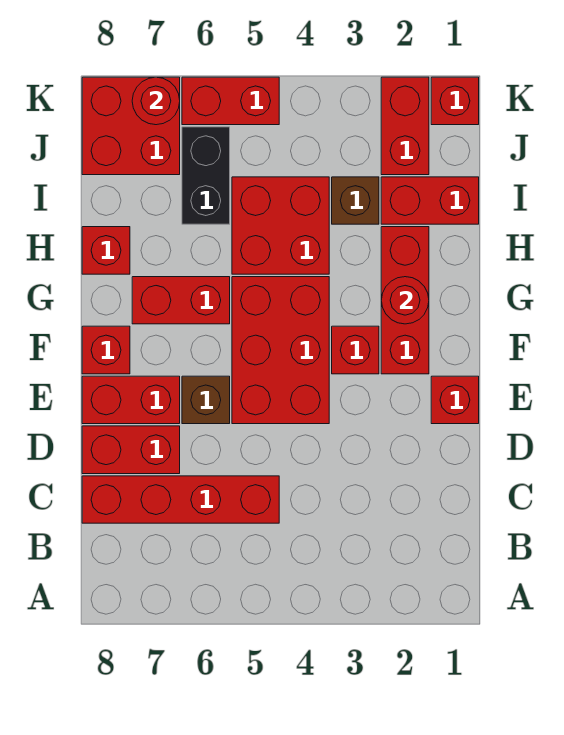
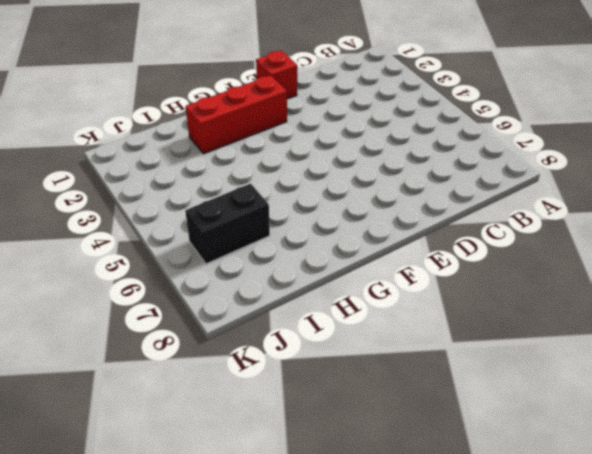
none -> red 1x4 brick [82,476,279,523]
none -> red 1x2 brick [82,426,180,474]
none -> red 2x3 brick [232,277,329,424]

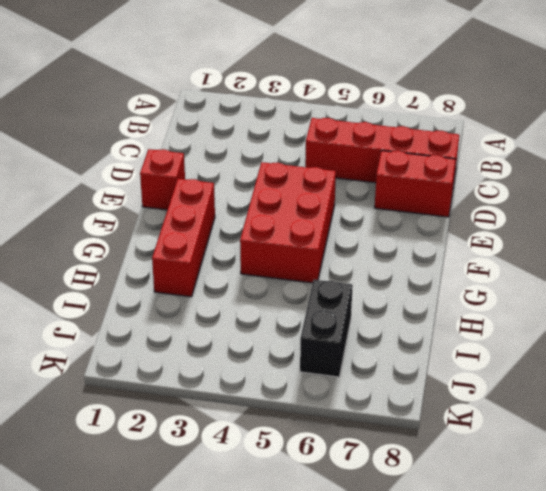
none -> brown 1x1 brick [182,376,230,424]
none -> red 1x2 brick [82,376,180,424]
none -> red 1x1 brick [332,326,379,374]

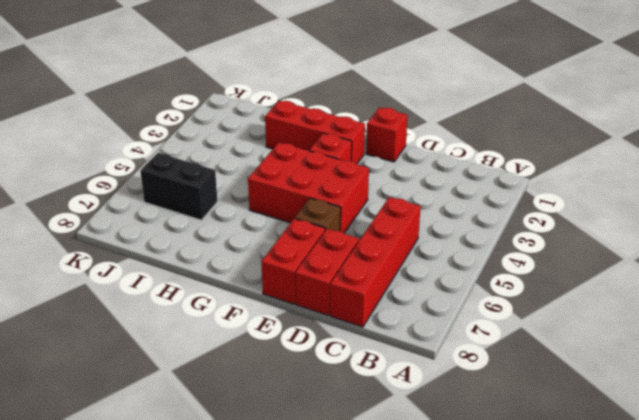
none -> red 1x1 brick [82,326,130,374]
none -> red 1x2 brick [132,277,230,324]
none -> red 2x2 brick [232,177,329,274]

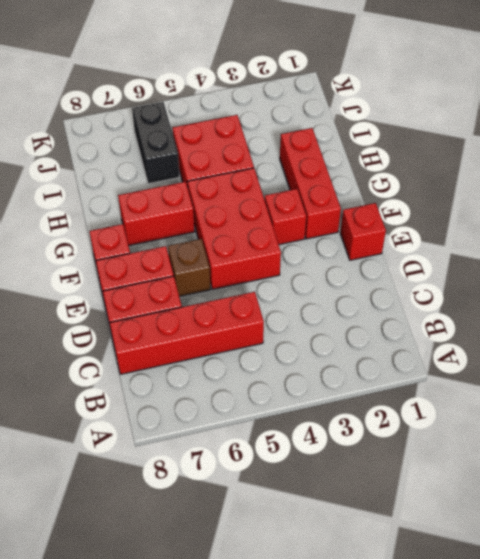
none -> red 1x1 brick [82,227,130,274]
none -> red 1x2 brick [381,177,479,224]
none -> brown 1x1 brick [332,177,379,224]

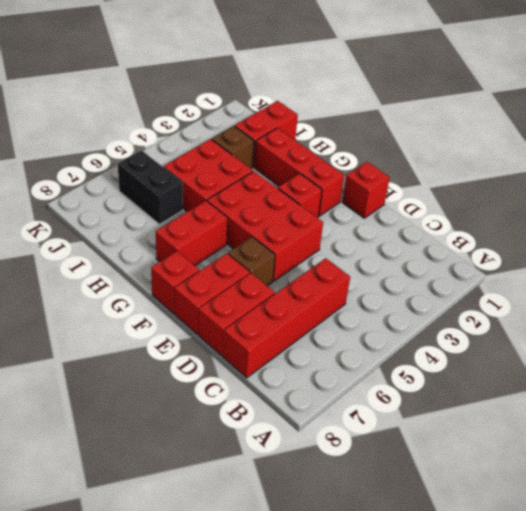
none -> red 1x1 brick [82,227,130,274]
none -> red 1x2 brick [381,77,429,175]
none -> red 2x2 brick [82,77,180,175]

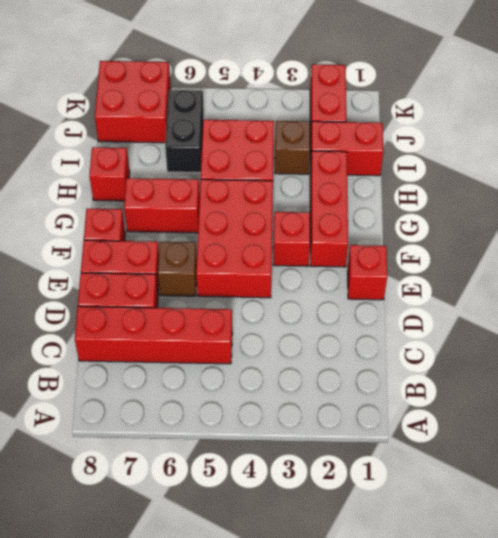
none -> red 1x1 brick [431,77,479,125]
none -> red 1x2 brick [182,77,279,125]
none -> red 1x1 round brick [381,277,429,324]

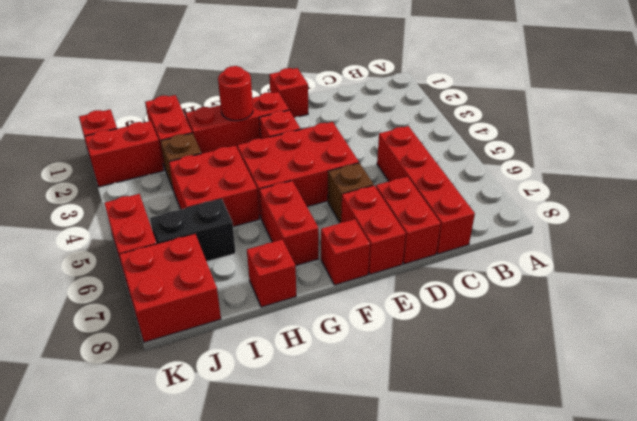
none -> red 1x1 round brick [132,77,180,125]

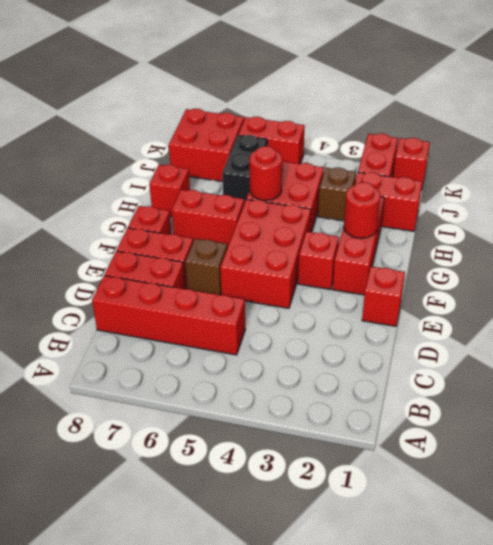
red 1x1 round brick [249,146,282,200] -> red 1x1 round brick moved to [132,77,180,125]

